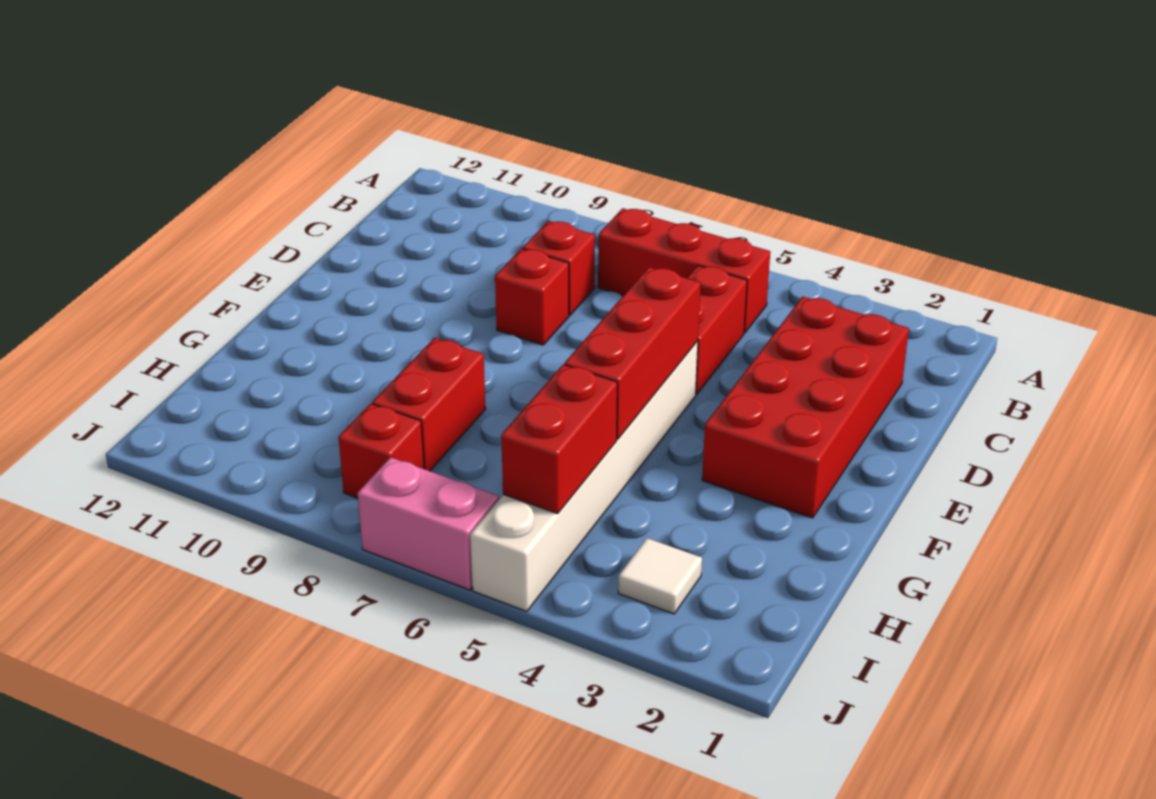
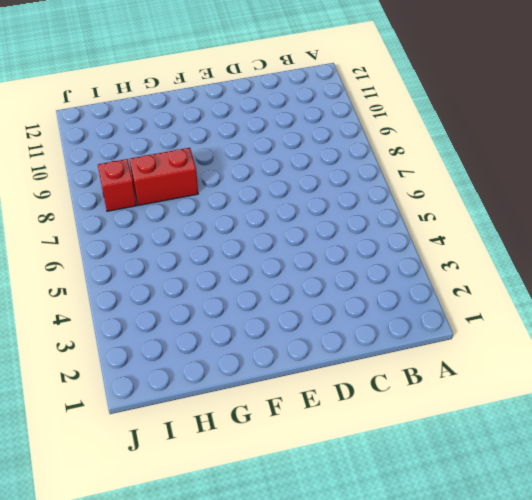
none -> red 1x3 brick [598,208,770,333]
none -> red 2x4 brick [702,297,909,518]
none -> red 1x2 brick [687,265,747,394]

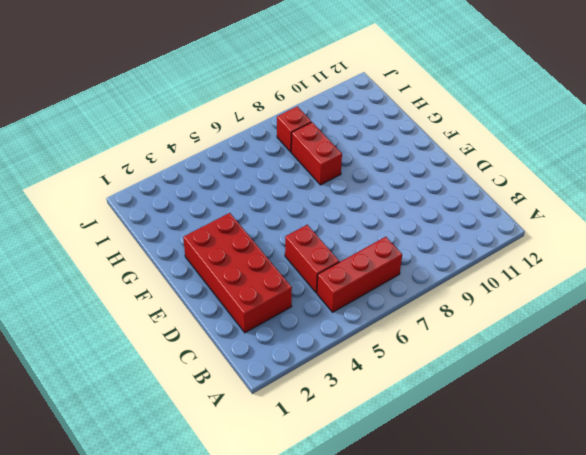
none -> red 1x1 brick [523,221,595,315]
none -> red 1x1 brick [495,248,569,345]
none -> white 1x6 brick [470,341,698,611]

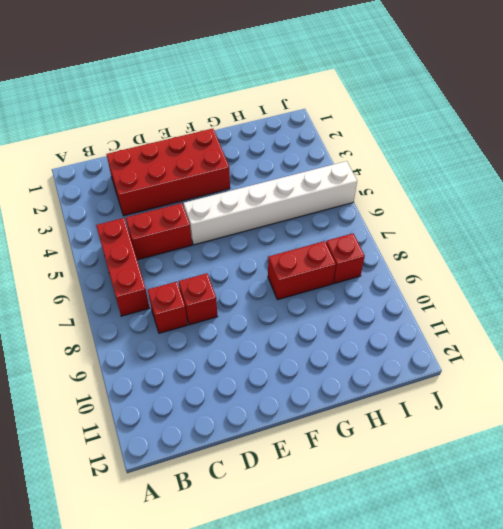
none -> white 1x1 tile [618,538,702,614]
none -> pink 1x2 brick [358,457,499,590]
none -> red 1x3 brick [565,267,701,439]

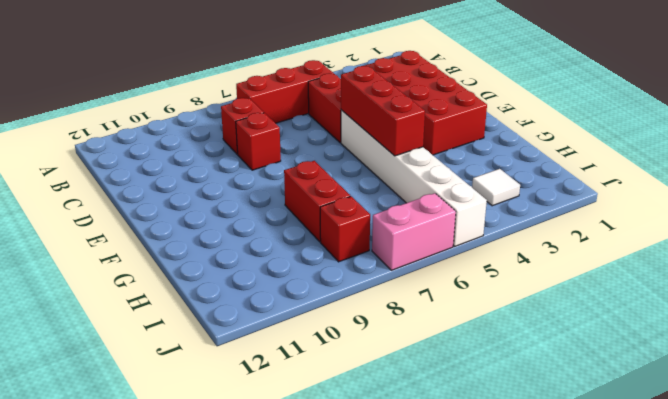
none -> red 1x2 brick [501,364,617,514]

